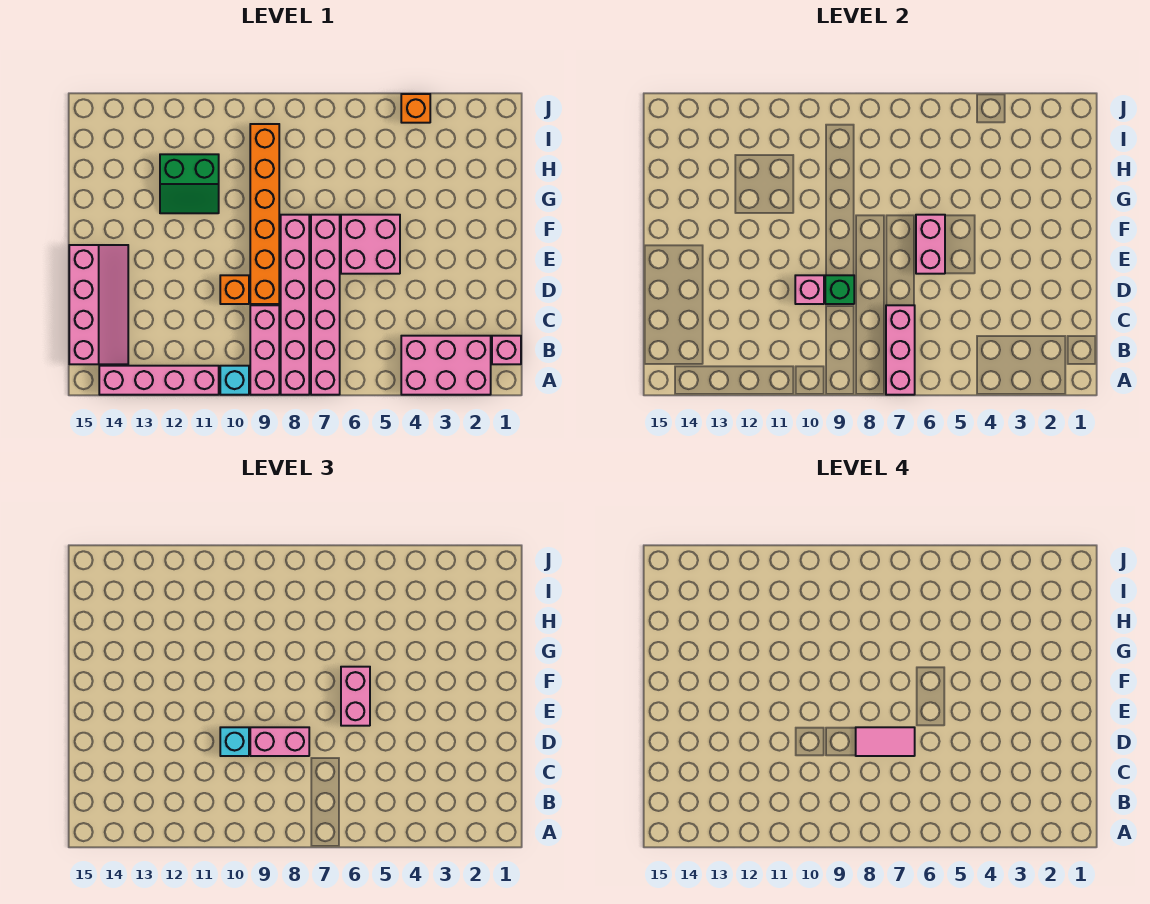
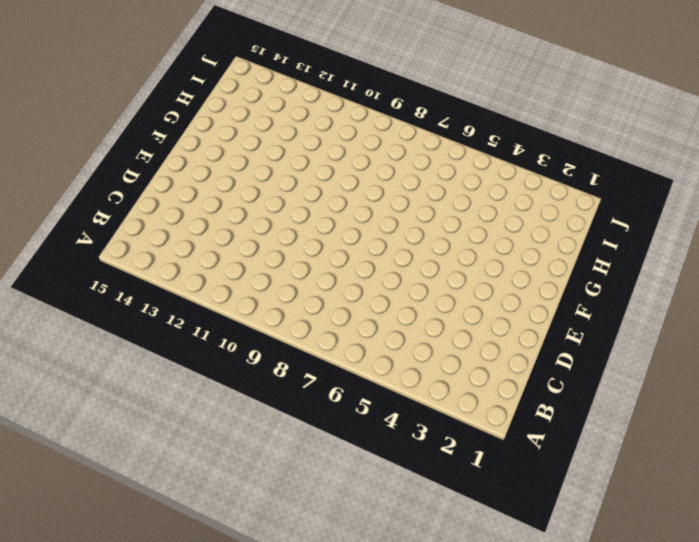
none -> pink 2x3 brick [401,336,491,395]
none -> pink 1x6 brick [311,215,340,395]
none -> pink 1x6 brick [281,215,309,395]

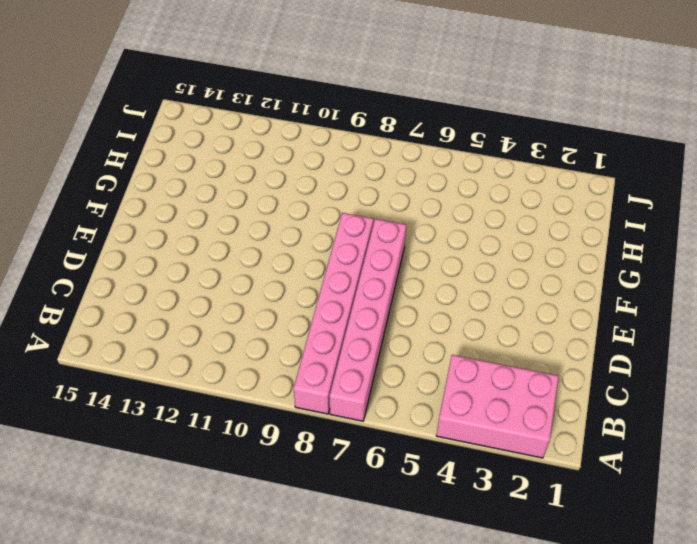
none -> pink 1x3 brick [250,305,279,395]
none -> cyan 1x1 brick [220,366,249,395]
none -> pink 1x4 brick [99,366,219,395]

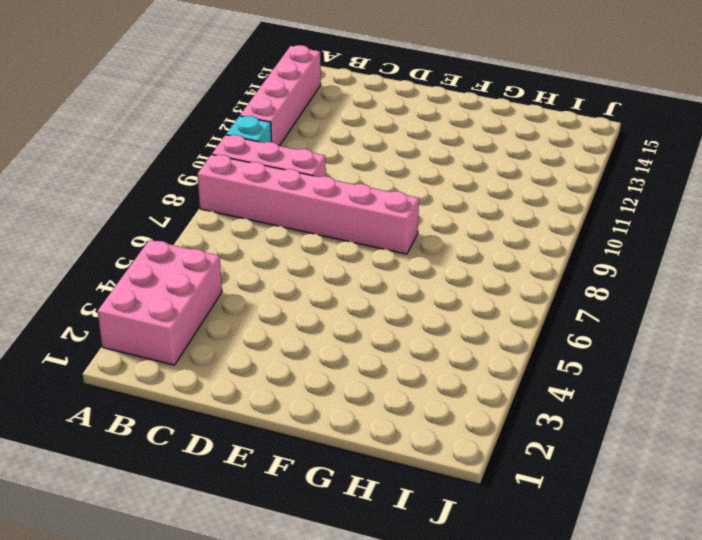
none -> pink 1x6 brick [311,215,340,395]
none -> pink 1x1 brick [492,336,521,364]
none -> pink 2x4 slope [69,245,128,364]

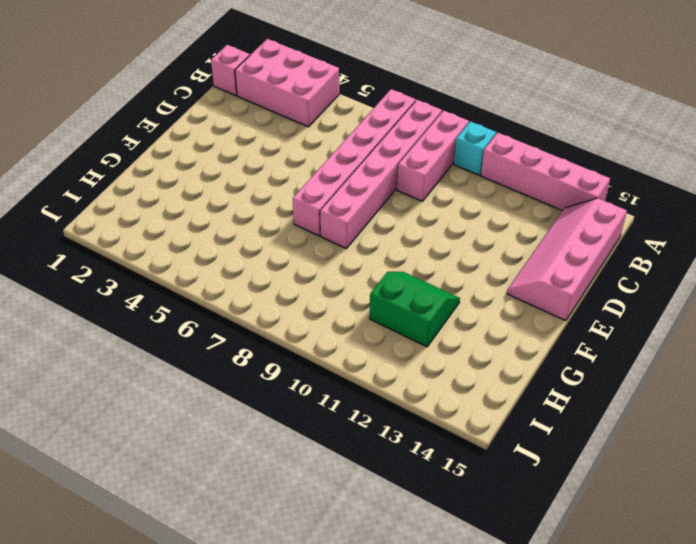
none -> orange 1x6 brick [250,124,279,304]
none -> orange 1x1 brick [220,275,249,304]
none -> pink 2x2 brick [341,215,400,274]

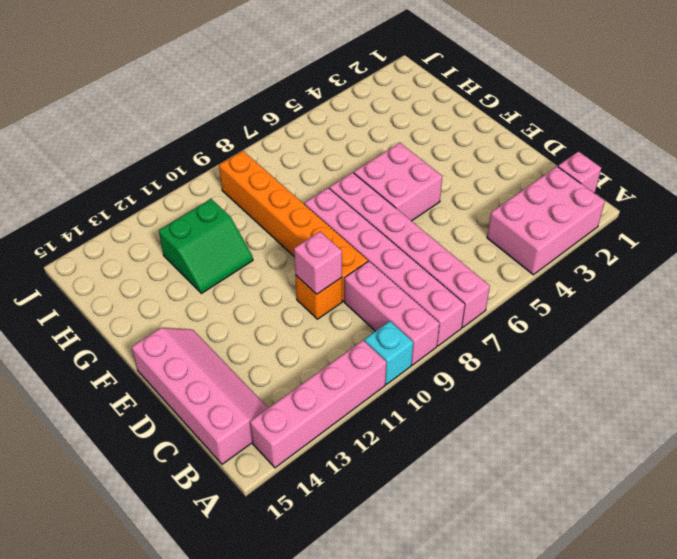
none -> orange 1x1 brick [401,94,430,123]
none -> pink 1x3 brick [886,305,915,395]
none -> green 1x1 brick [825,275,854,304]

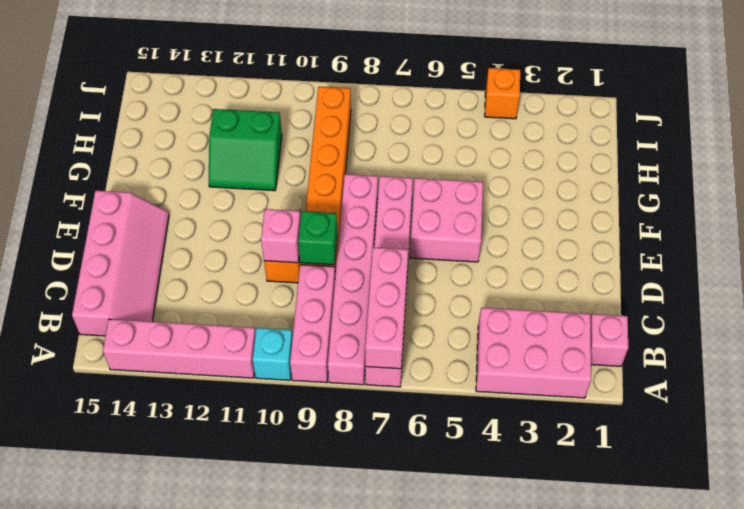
none -> pink 1x2 brick [916,215,945,274]
none -> pink 1x2 brick [250,727,309,756]
none -> cyan 1x1 brick [220,727,249,756]

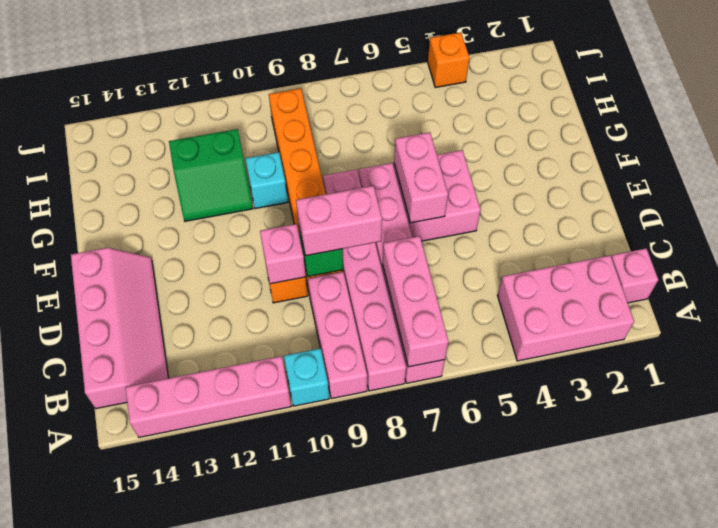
cyan 1x1 brick [245,152,288,209] -> cyan 1x1 brick moved to [220,727,249,756]
none -> pink 1x2 brick [341,667,370,726]
none -> pink 1x2 tile [856,727,915,756]

